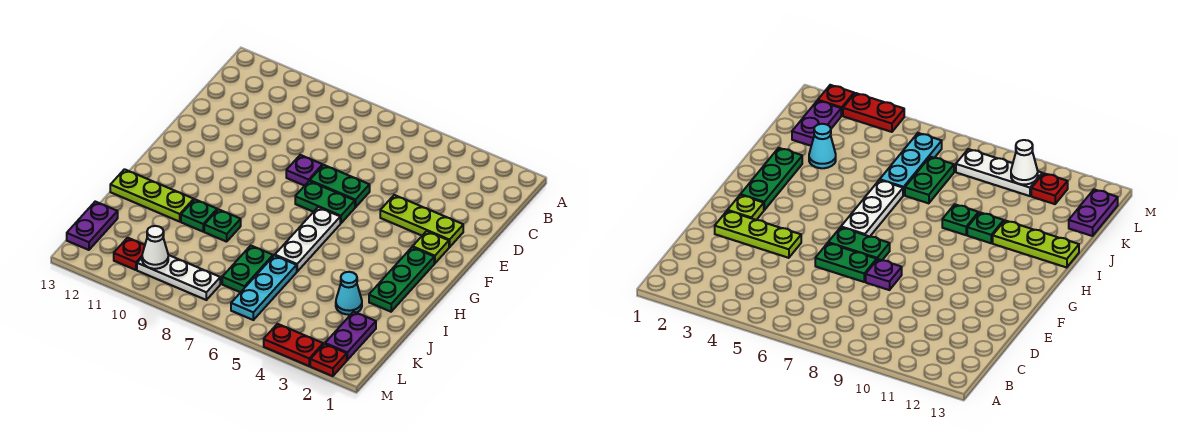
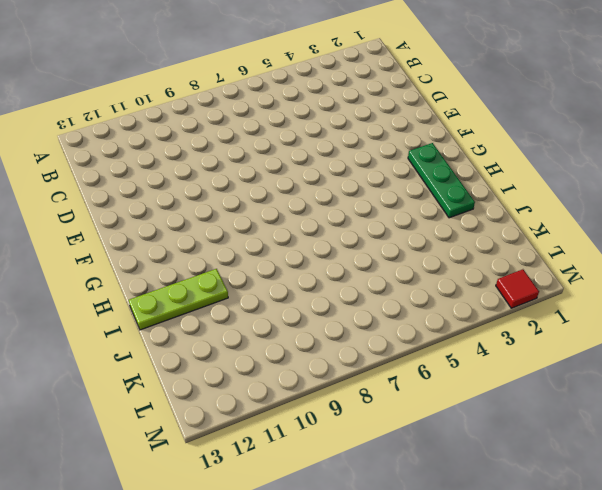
red 1x1 tile [496,269,539,308] -> red 1x1 plate [310,344,347,376]
none -> lime 1x3 plate [380,195,463,247]
none -> green 1x2 plate [310,165,370,207]
none -> purple 1x1 plate [286,155,323,186]

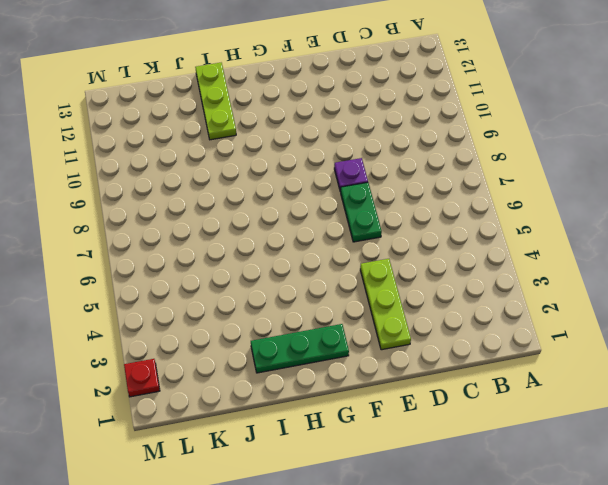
none -> lime 1x1 plate [413,231,449,263]
none -> green 1x2 plate [295,181,355,223]
none -> white 1x3 plate [275,207,340,272]

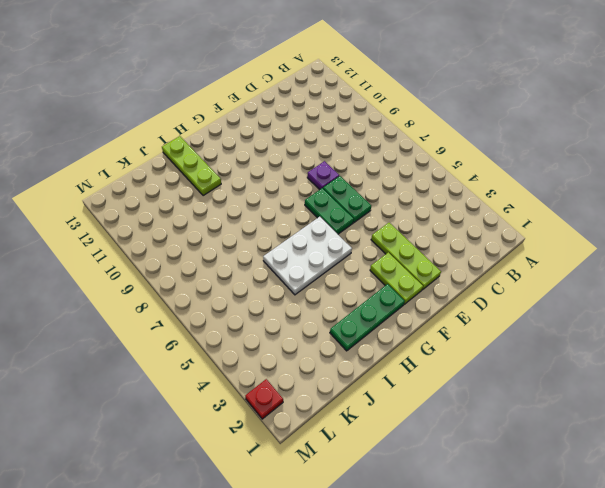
lime 1x2 plate [370,252,423,304] -> lime 1x1 plate [413,231,449,263]
white 2x3 plate [263,217,352,295] -> white 1x3 plate [275,207,340,272]
none -> green 1x1 plate [204,209,241,242]
none -> green 1x1 plate [181,199,217,232]
none -> cyan 1x1 cone [336,272,362,315]

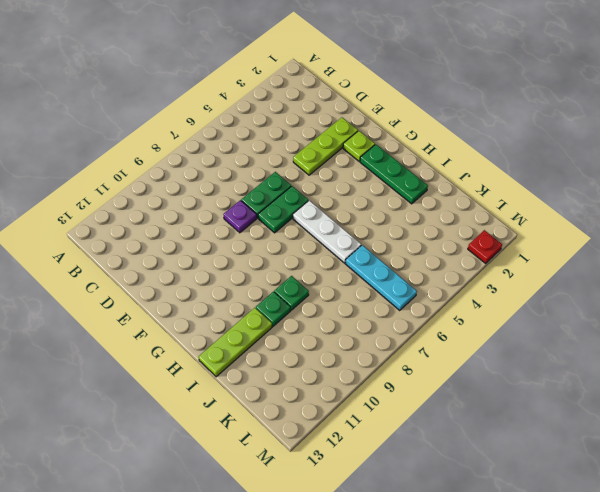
none -> cyan 1x1 cone [336,272,362,315]
none -> green 1x2 plate [222,246,273,292]
none -> purple 1x2 plate [325,312,376,360]

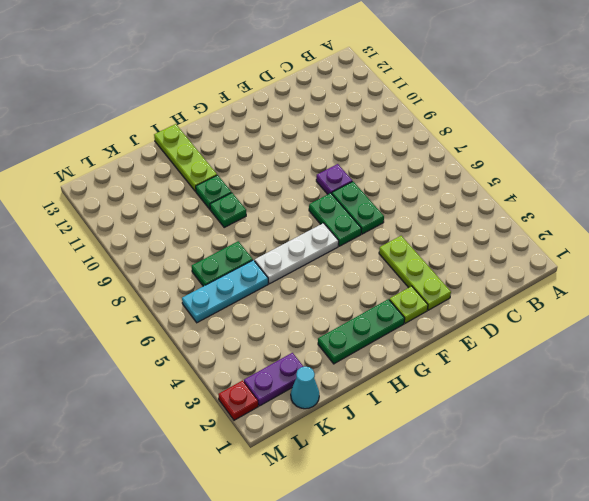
cyan 1x1 cone [291,367,319,409] -> cyan 1x1 cone moved to [336,272,362,315]
none -> purple 1x2 plate [67,202,118,250]
none -> white 1x3 plate [137,255,220,300]
none -> red 1x1 plate [114,238,145,270]

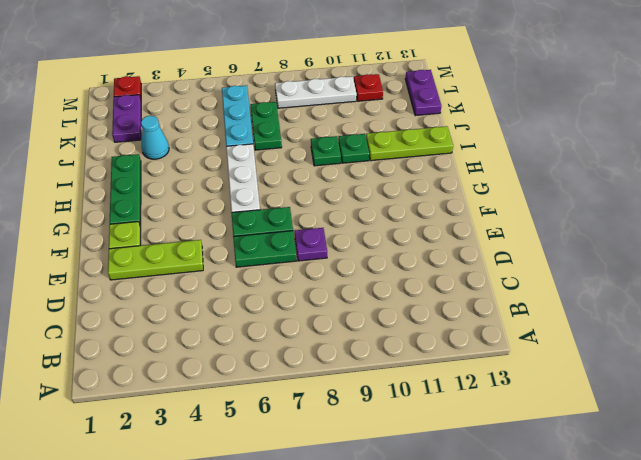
none -> red 1x2 plate [264,324,323,366]
none -> white 1x1 cone [142,226,168,269]

